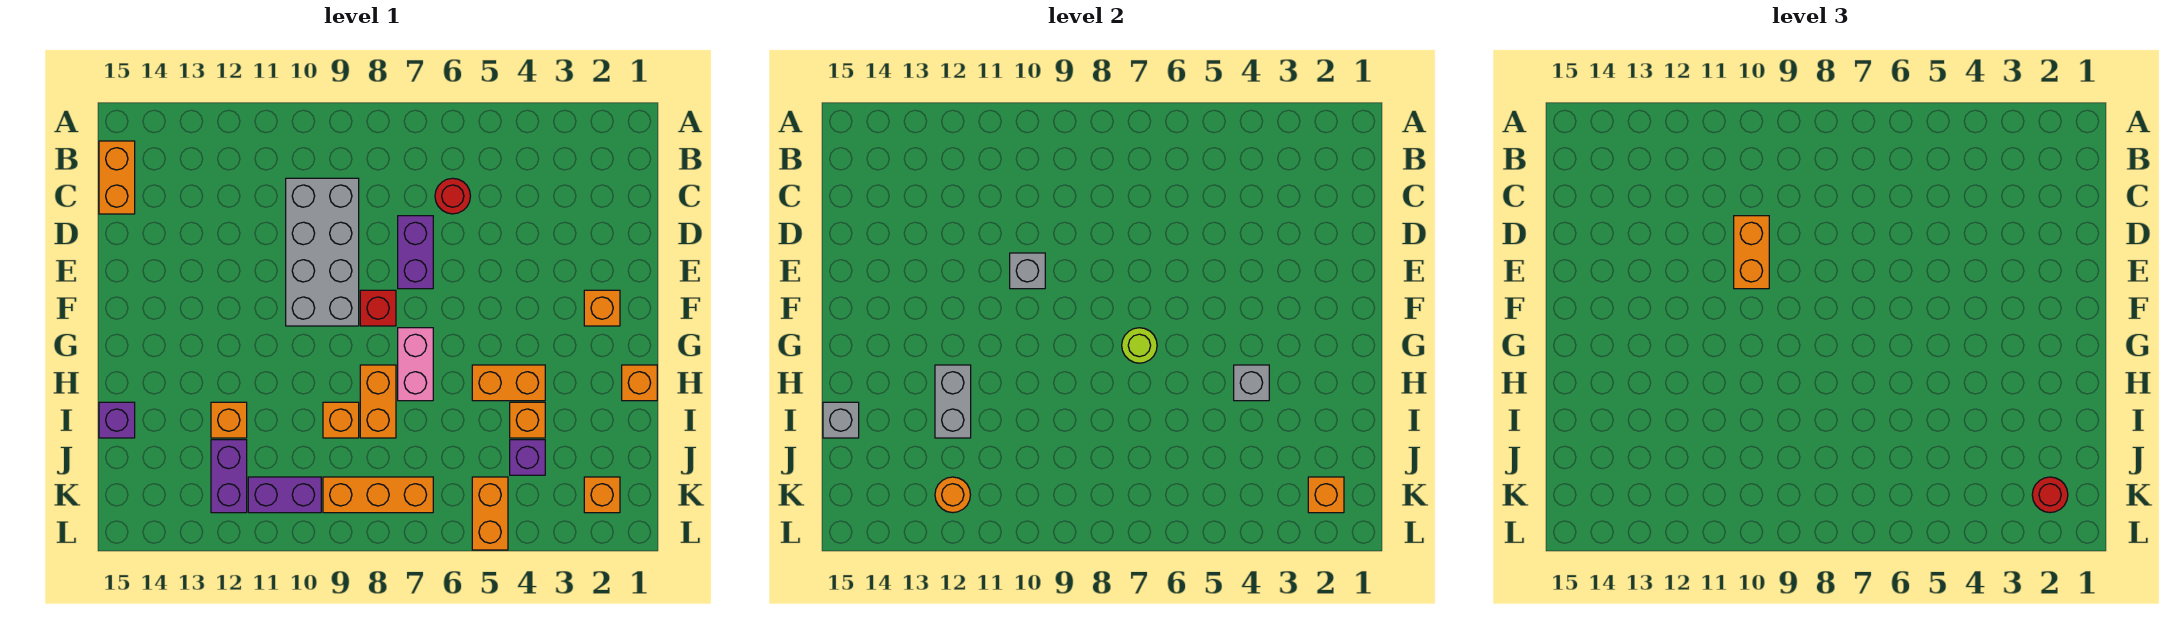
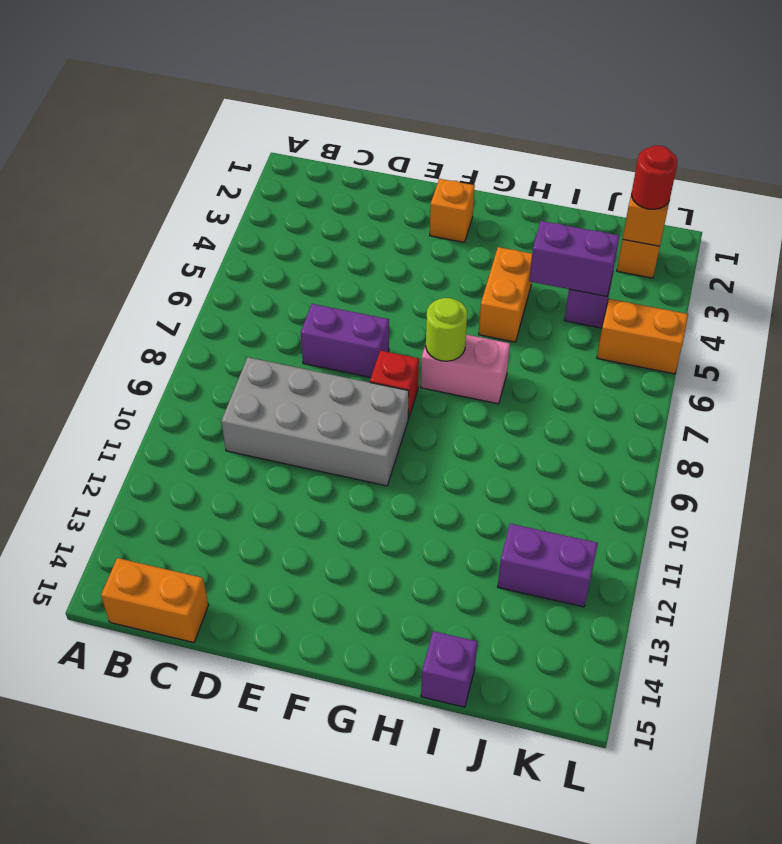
purple 1x2 brick [529,221,619,296] -> purple 1x2 brick turned to [248,477,321,513]
none -> red 1x1 round brick [435,178,470,214]
none -> orange 1x1 brick [622,365,657,401]
none -> orange 1x2 brick [360,365,396,438]

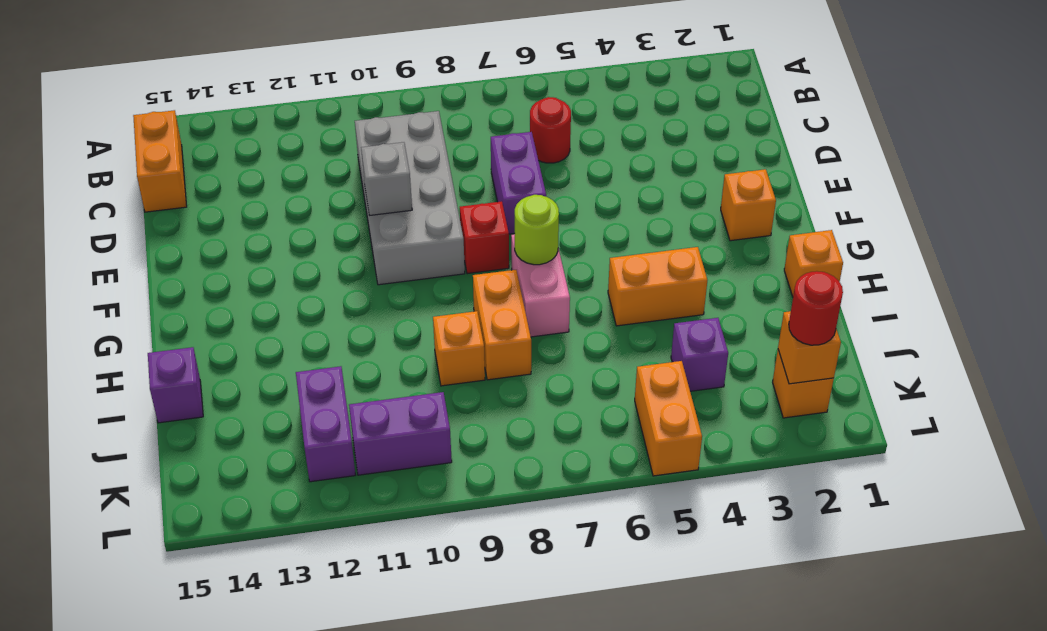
none -> orange 1x1 brick [510,402,545,438]
none -> orange 1x1 brick [211,402,247,438]
none -> orange 1x3 brick [323,477,433,513]

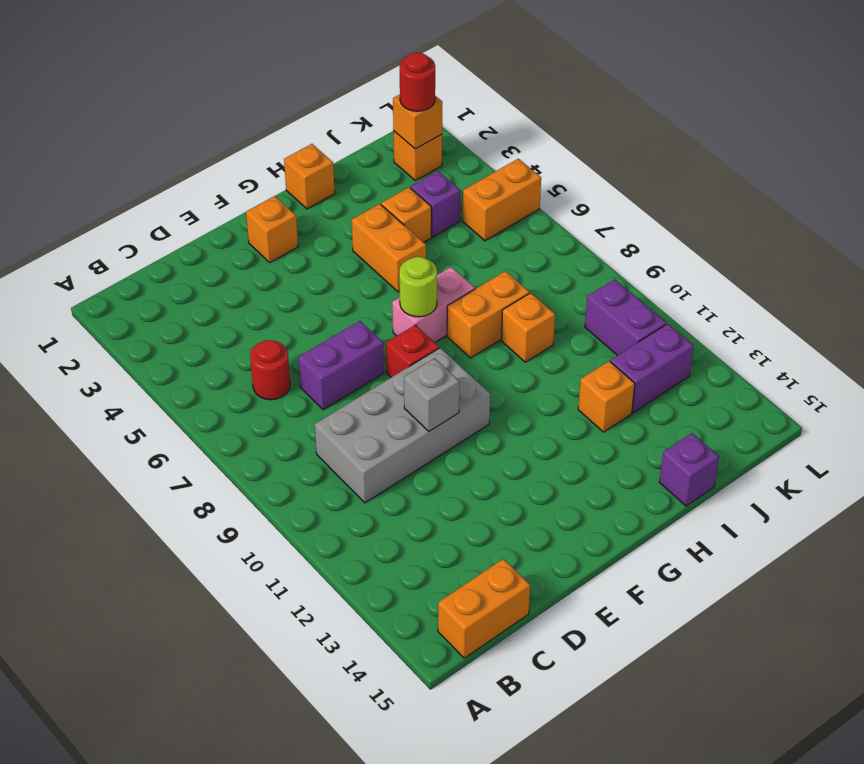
none -> orange 1x3 brick [323,477,433,513]
none -> grey 1x1 brick [1234,365,1269,401]
none -> grey 1x2 brick [935,365,971,438]

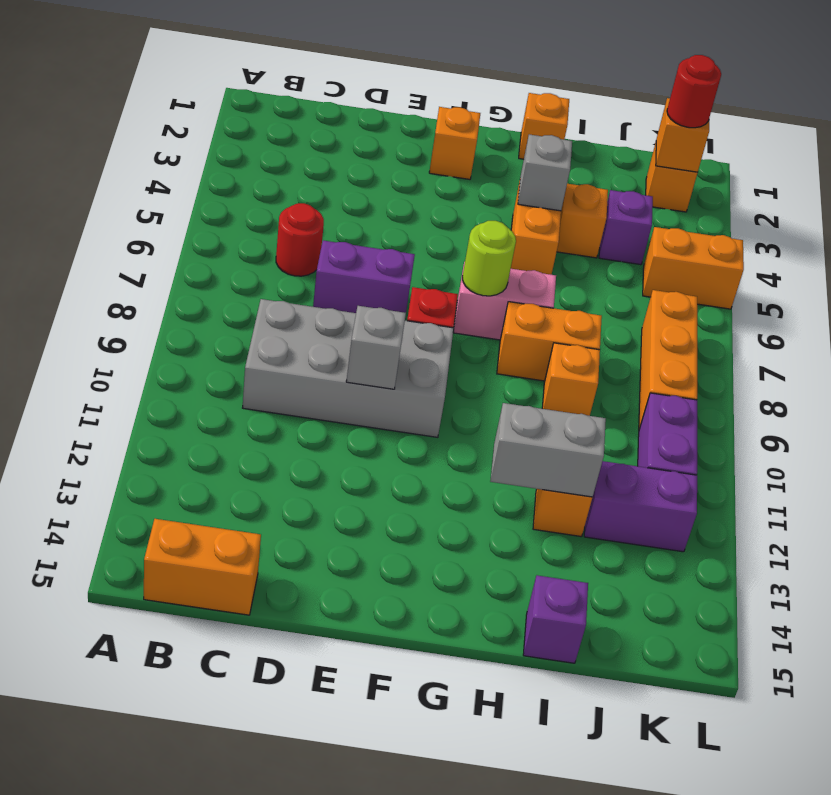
none -> grey 1x1 brick [823,402,859,438]
none -> orange 1x1 round brick [935,477,970,513]
none -> orange 1x2 brick [1734,216,1769,289]

